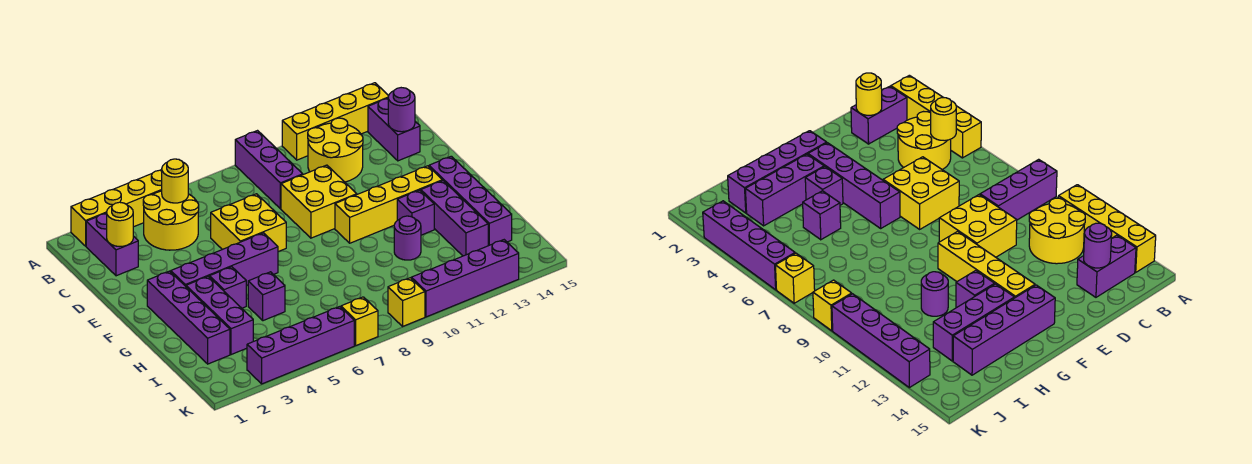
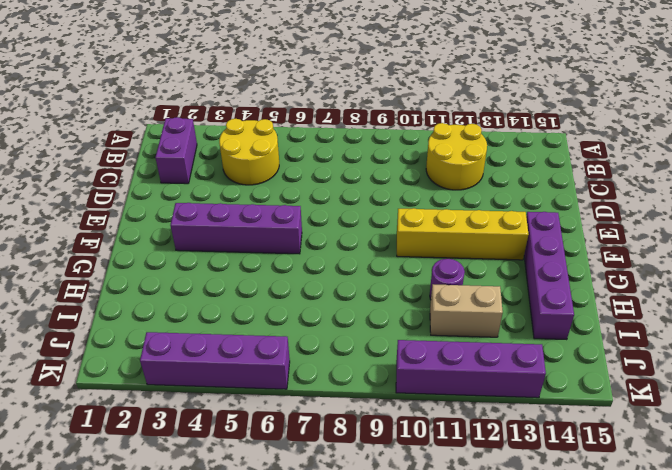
tan 1x2 brick [430,284,503,337] -> none
none -> yellow 1x4 brick [71,170,162,246]
none -> purple 1x3 brick [235,131,303,209]
none -> yellow 1x4 brick [282,83,388,160]

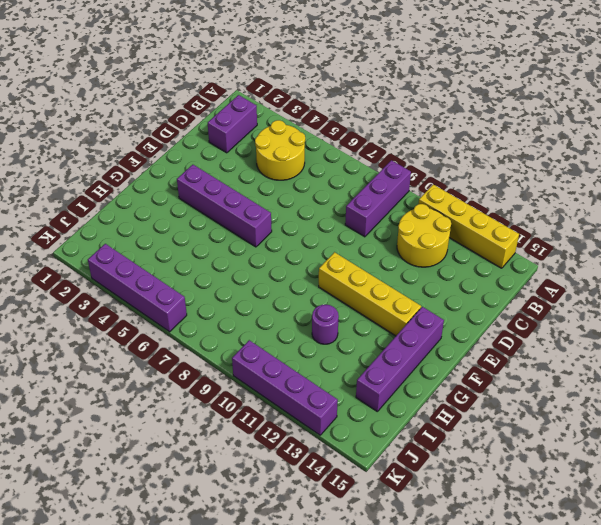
none -> yellow 1x4 brick [71,170,162,246]
none -> purple 1x2 brick [368,98,420,161]
none -> yellow 2x2 brick [211,194,286,252]

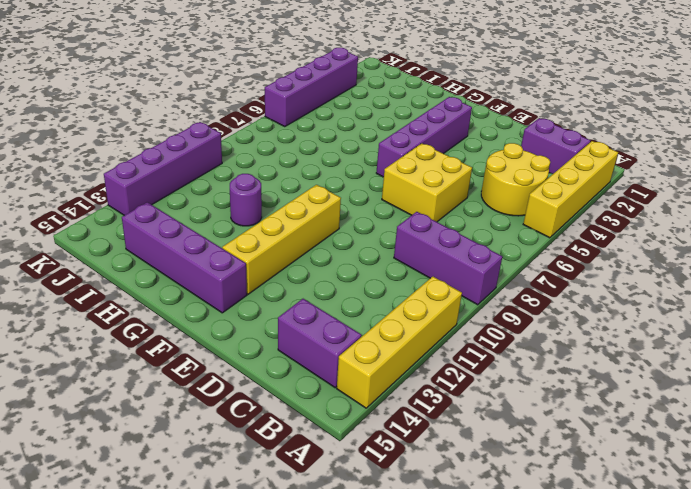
none -> yellow 2x2 round brick [308,118,363,182]
none -> yellow 2x2 brick [281,165,357,238]
none -> purple 1x4 brick [147,271,230,364]

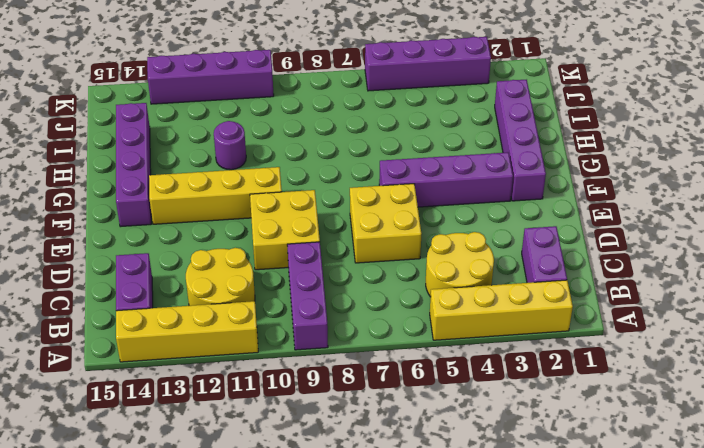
none -> purple 1x3 brick [186,276,253,355]
none -> purple 1x1 brick [210,267,246,308]
none -> purple 1x1 brick [397,190,434,235]

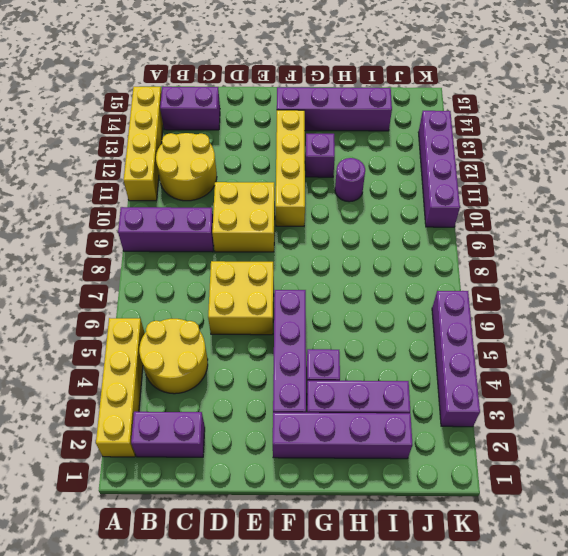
none -> purple 1x3 brick [421,181,488,256]
none -> purple 1x1 brick [248,272,285,321]
none -> yellow 1x1 brick [341,297,378,345]

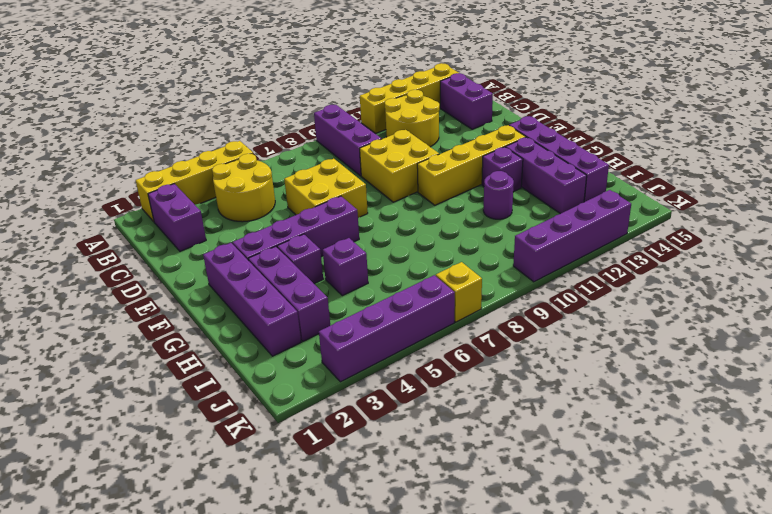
none -> yellow 1x1 brick [388,278,425,326]
none -> yellow 1x1 round brick [162,159,188,203]
none -> yellow 1x1 round brick [107,202,133,247]

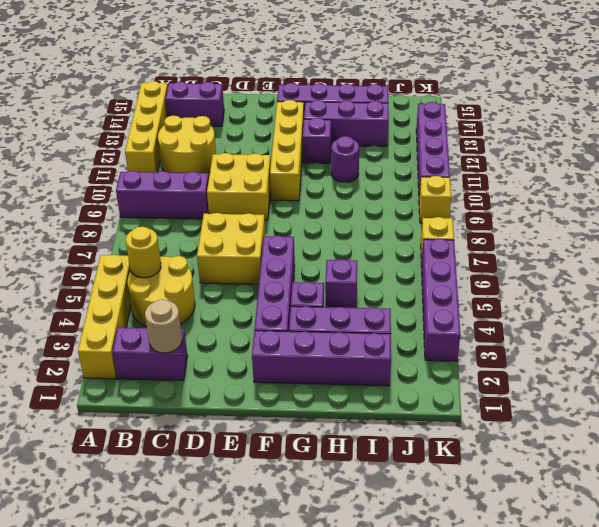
tan 1x1 round brick [145,299,182,353] -> yellow 1x1 round brick [107,202,133,247]
none -> purple 1x1 round brick [388,88,415,132]

